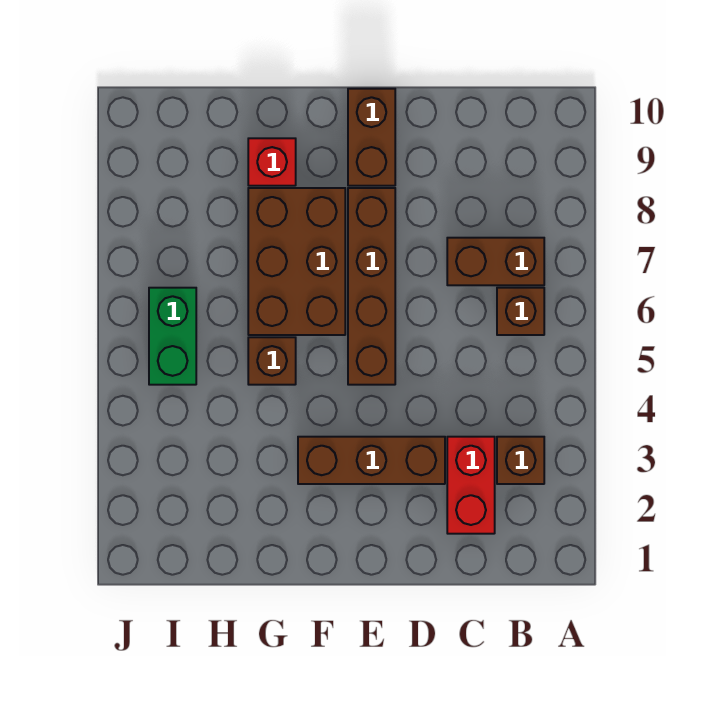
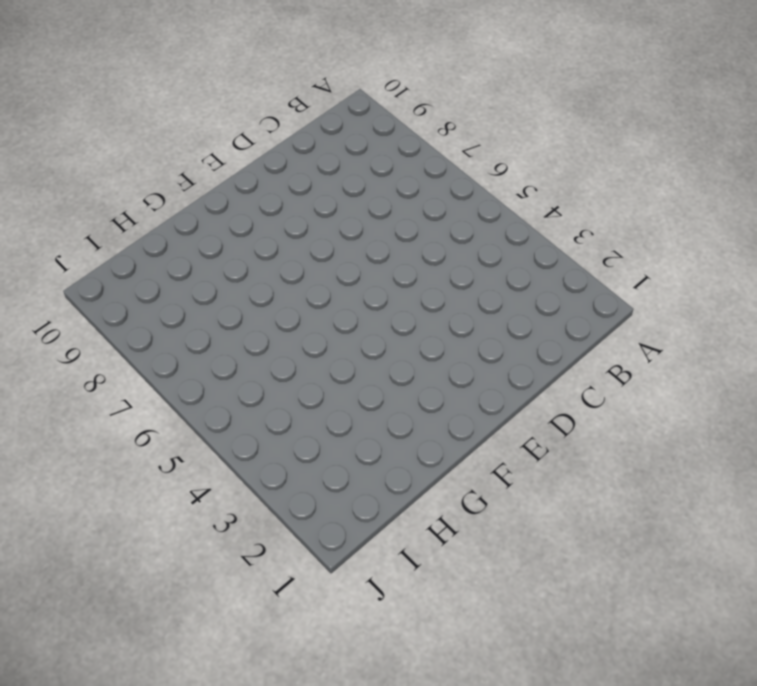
none -> brown 1x1 brick [497,437,544,484]
none -> brown 1x1 brick [497,288,544,335]

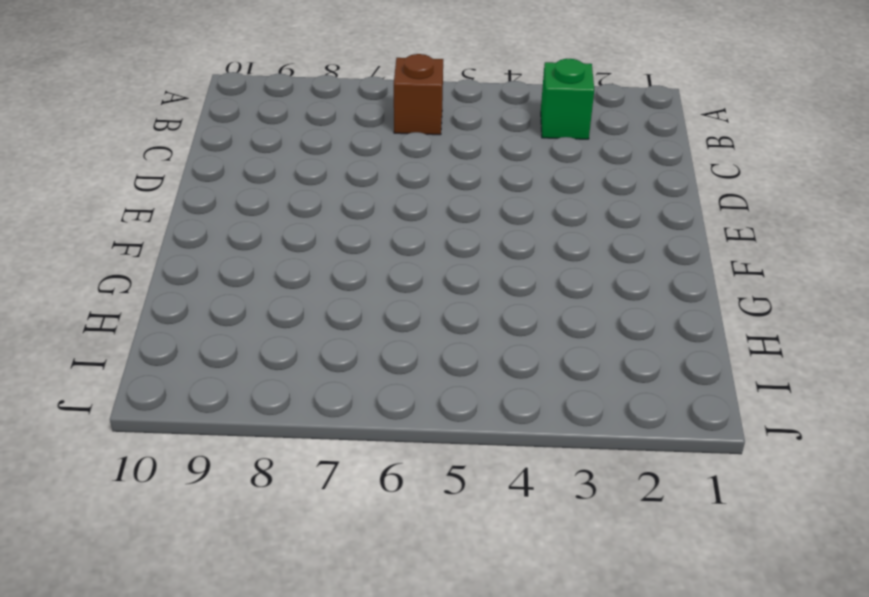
green 1x1 brick [541,59,594,139] -> brown 1x1 brick [497,437,544,484]
none -> brown 1x2 brick [447,238,544,285]
none -> red 1x2 brick [447,437,495,534]

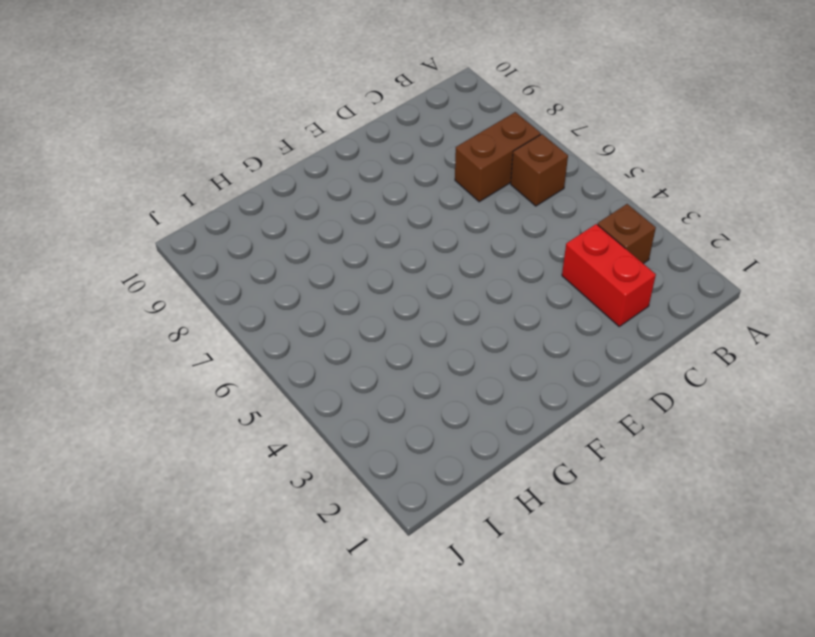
none -> brown 1x3 brick [298,437,445,484]
none -> brown 1x4 brick [348,188,395,385]

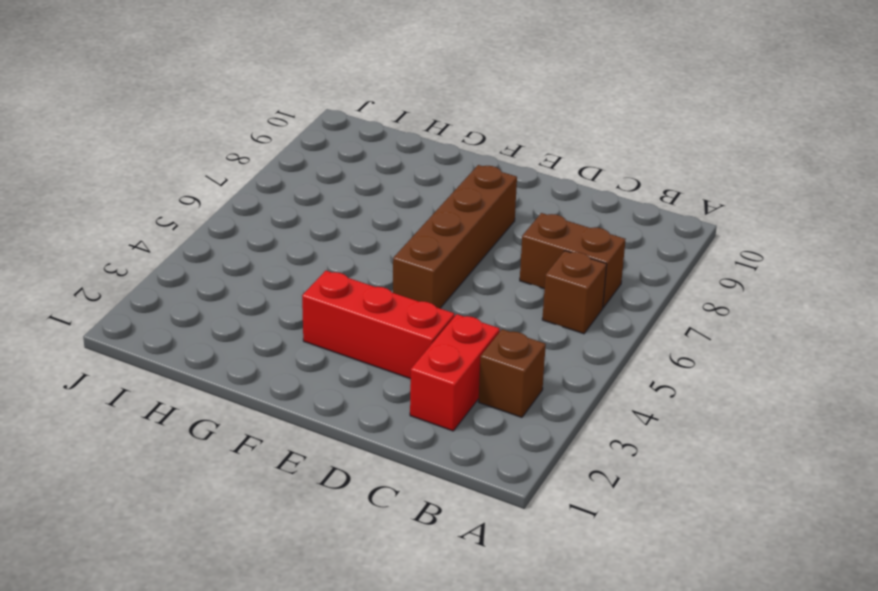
red 1x3 brick [302,271,454,379] -> brown 1x3 brick [298,437,445,484]
none -> brown 1x2 brick [348,89,395,186]
none -> brown 2x3 brick [248,188,345,335]

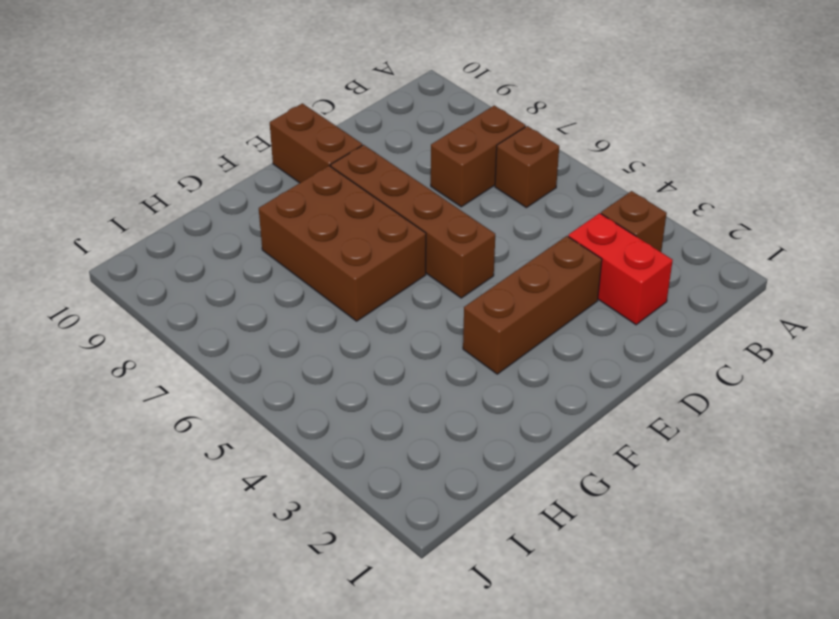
none -> brown 1x1 brick [248,337,296,385]
none -> red 1x1 brick [248,138,296,186]

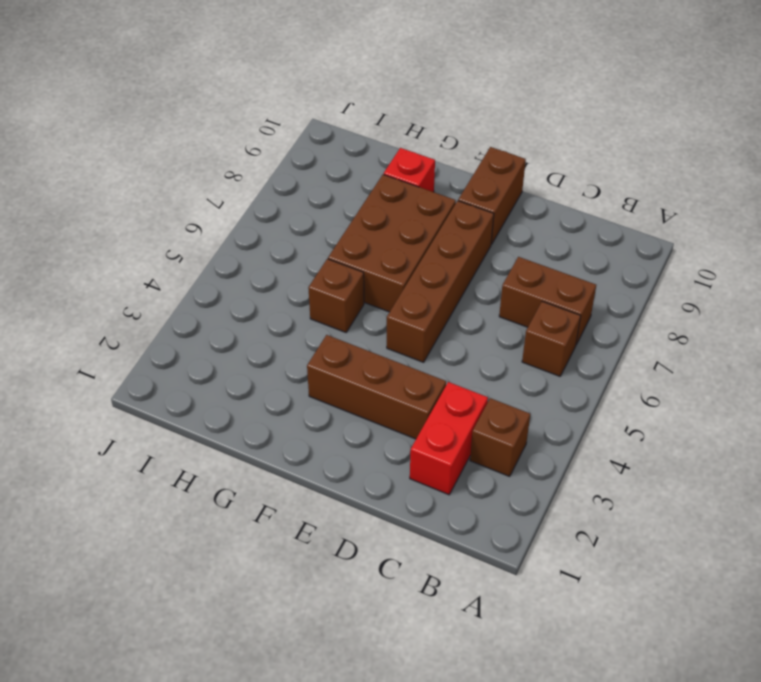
none -> green 1x2 brick [149,288,196,385]

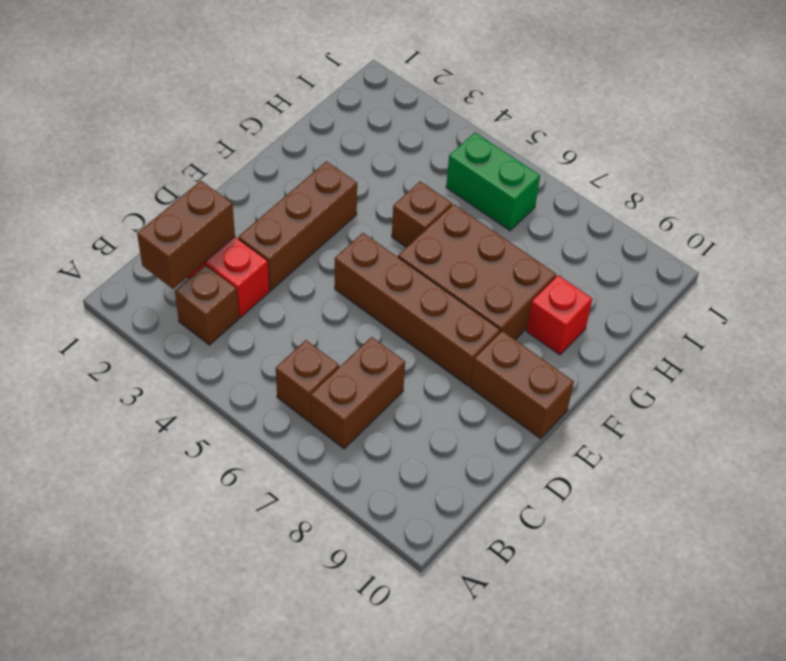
brown 1x2 brick [137,181,235,289] -> none

